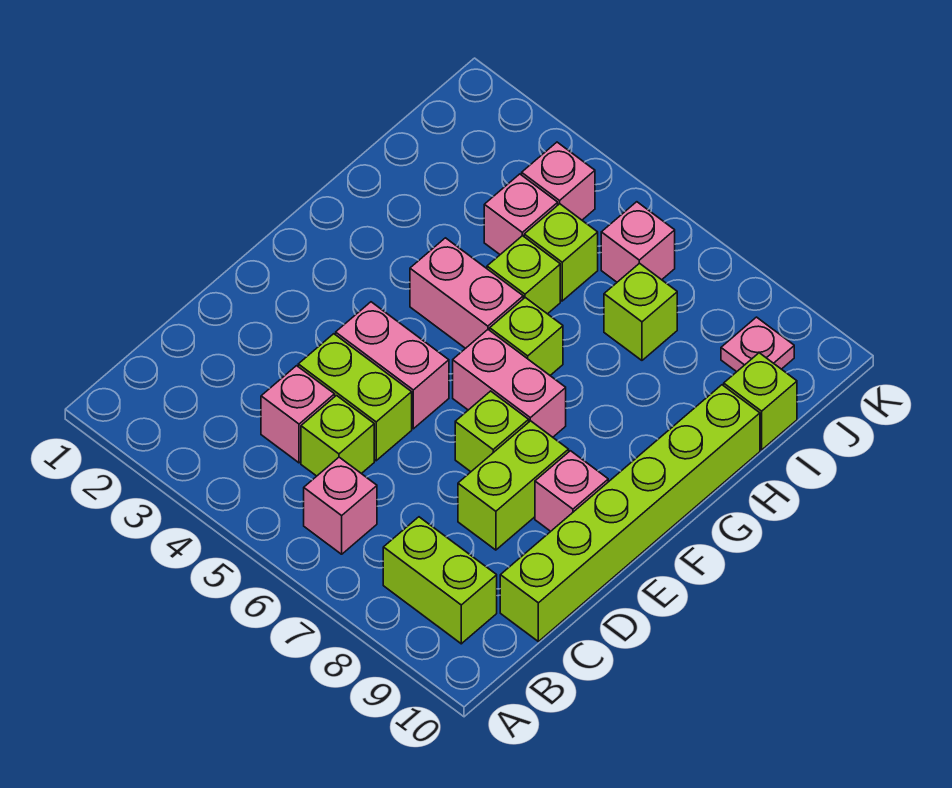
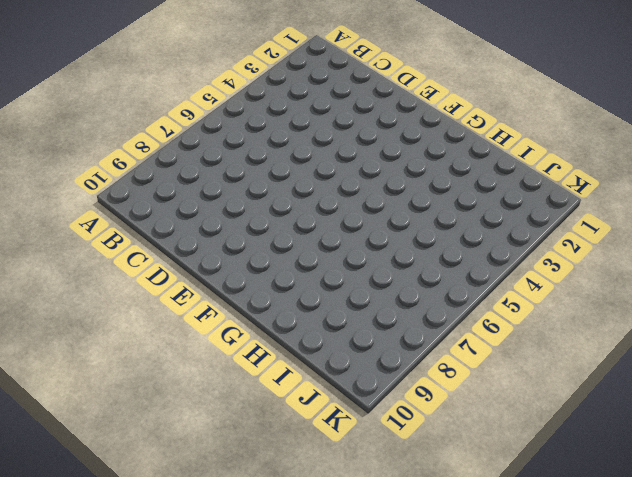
none -> pink 1x1 brick [304,457,377,554]
none -> lime 1x2 brick [383,517,497,644]
none -> pink 1x1 brick [261,366,335,463]

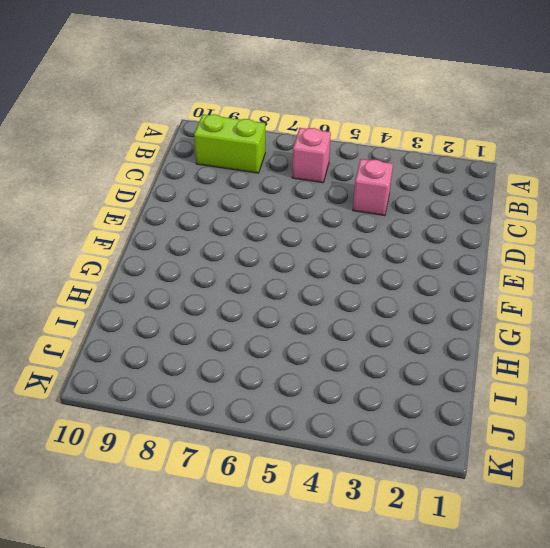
none -> lime 1x1 brick [301,396,374,476]
none -> lime 1x6 brick [500,385,760,641]
none -> lime 1x2 brick [298,334,412,461]

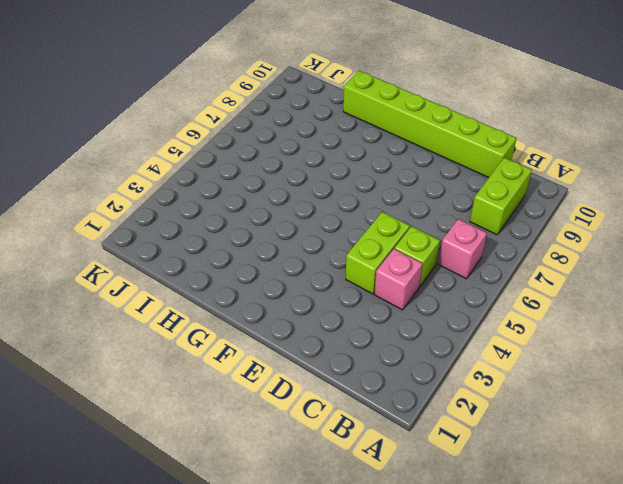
none -> lime 1x2 brick [458,421,569,550]
none -> pink 1x2 brick [336,302,449,429]
none -> lime 1x1 brick [455,391,529,472]

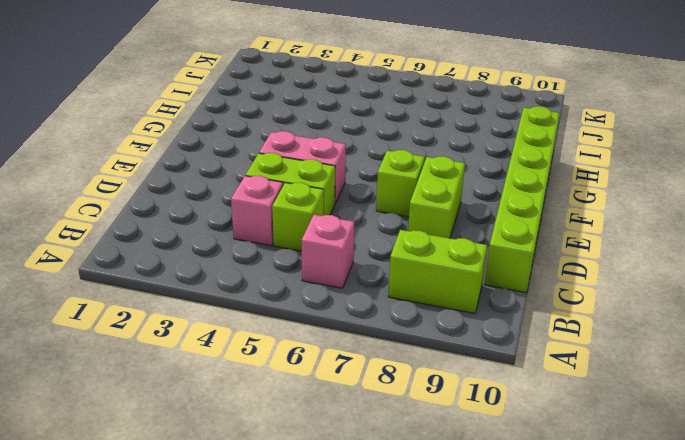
none -> pink 1x1 brick [535,451,608,531]
none -> pink 1x2 brick [453,330,566,437]
none -> pink 1x2 brick [410,238,523,348]

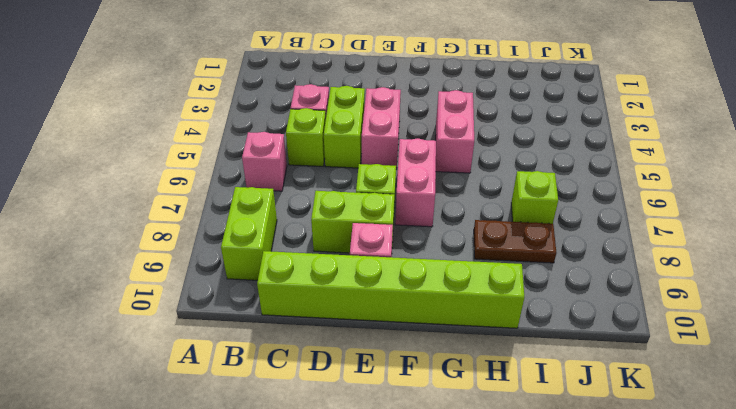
brown 1x2 plate [474,220,556,263] -> none
none -> lime 1x1 brick [490,298,563,375]
none -> lime 1x1 brick [487,236,560,314]
none -> pink 1x1 brick [484,174,558,254]

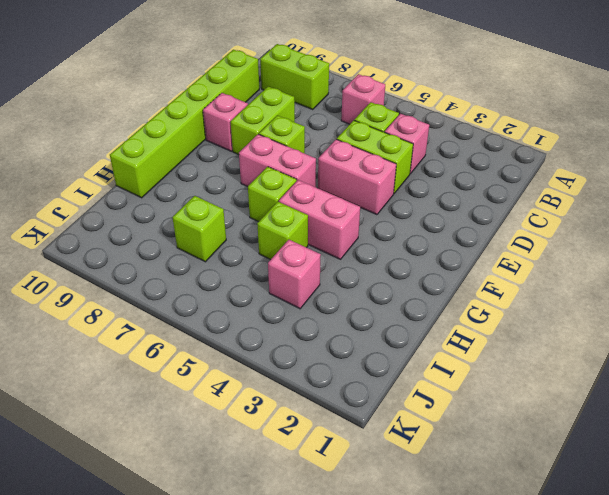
none -> lime 1x1 brick [524,204,598,301]
none -> lime 1x1 brick [724,353,797,450]
none -> pink 1x1 brick [522,142,595,220]

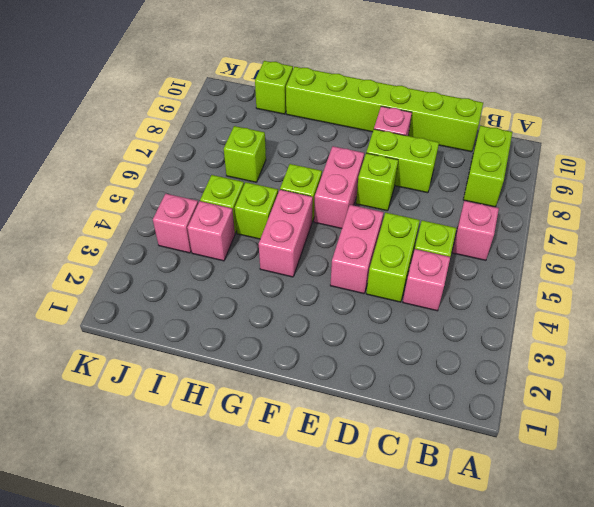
none -> pink 1x1 brick [601,202,675,282]
none -> pink 1x1 plate [721,317,794,372]

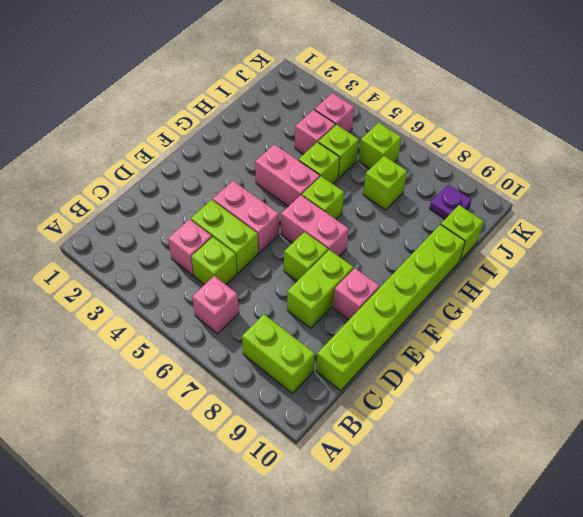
lime 1x1 brick [359,123,401,169] -> pink 1x1 brick [601,202,675,282]
purple 1x1 plate [430,185,472,219] -> pink 1x1 plate [721,317,794,372]

